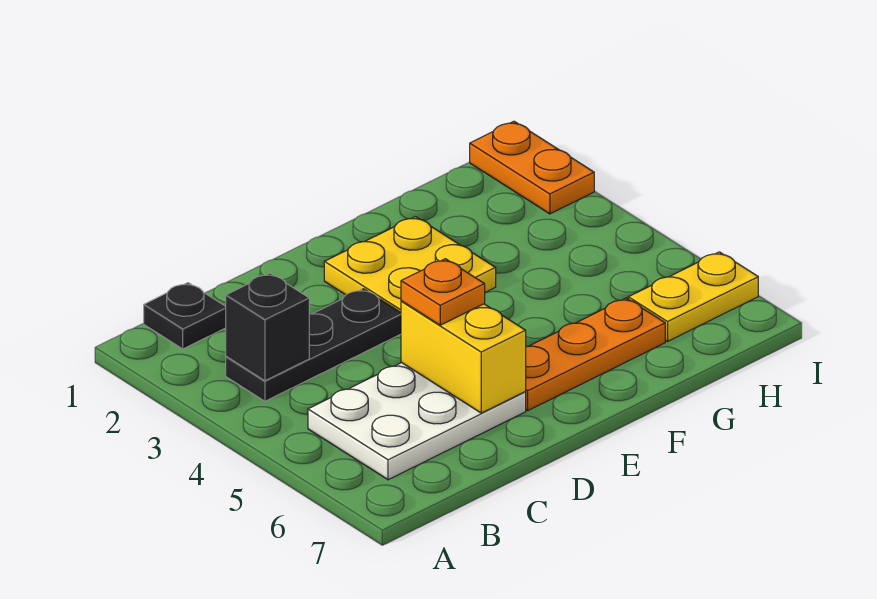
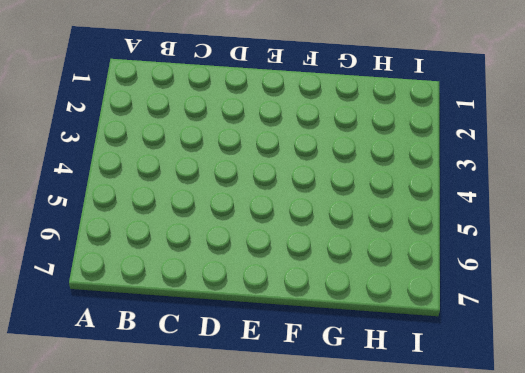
none -> black 1x1 plate [144,283,226,349]
none -> black 1x3 plate [226,289,401,401]

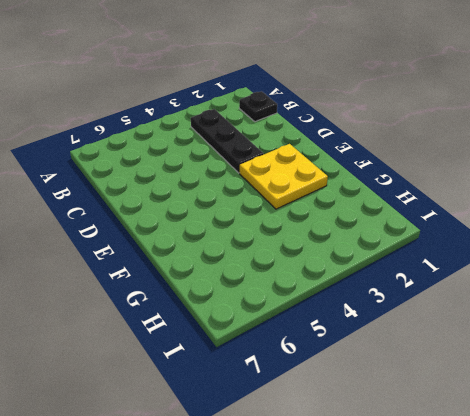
none -> white 2x3 plate [308,363,526,480]
none -> orange 1x3 plate [525,298,665,410]

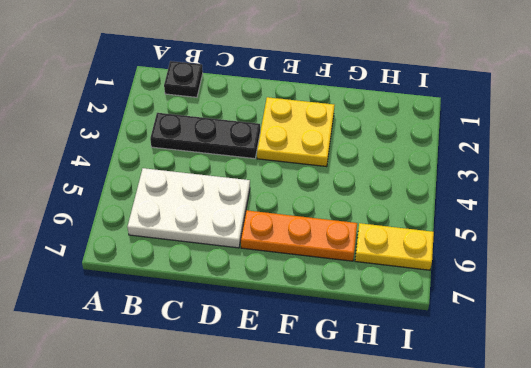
none -> orange 1x2 plate [470,121,594,214]
none -> black 1x1 brick [226,273,309,381]

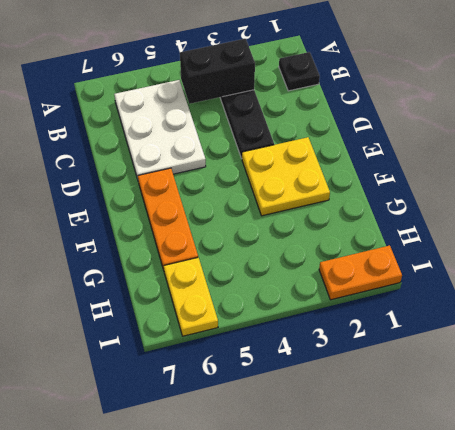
black 1x2 brick [180,39,255,104] -> black 1x1 brick [226,273,309,381]
none -> yellow 1x2 brick [401,301,526,413]
none -> orange 1x1 plate [401,259,485,325]

